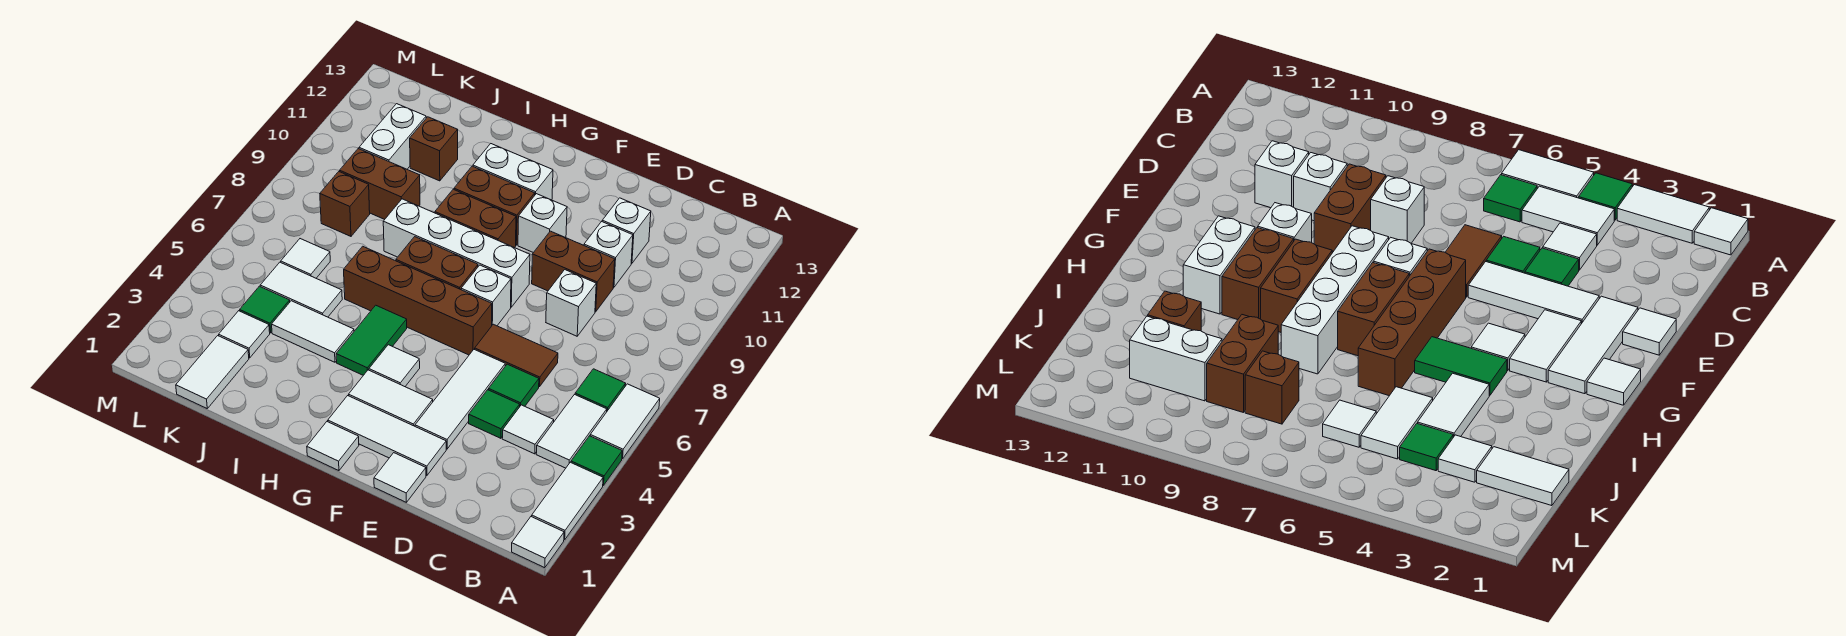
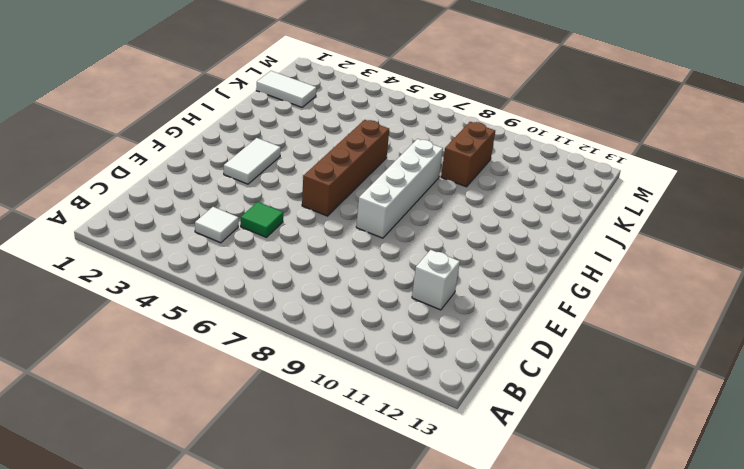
none -> white 1x1 tile [512,517,564,568]
none -> white 1x2 tile [532,462,603,540]
none -> green 1x1 tile [571,436,622,485]
none -> white 1x2 tile [590,384,660,459]

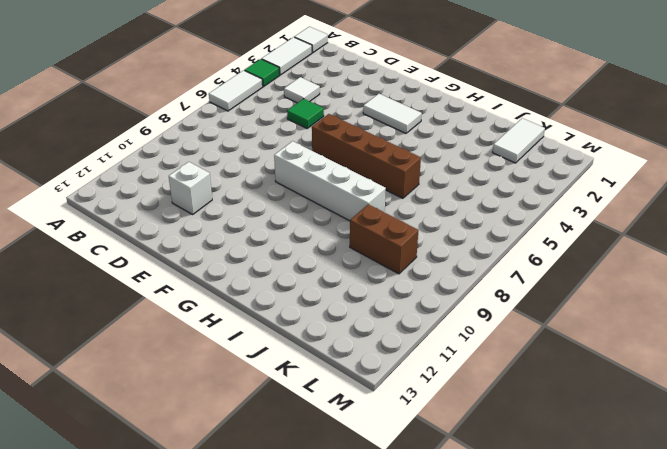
none -> white 1x2 tile [536,395,607,468]
none -> green 1x1 tile [575,369,626,411]
none -> green 1x1 tile [469,390,520,438]
none -> brown 1x2 tile [475,324,558,387]

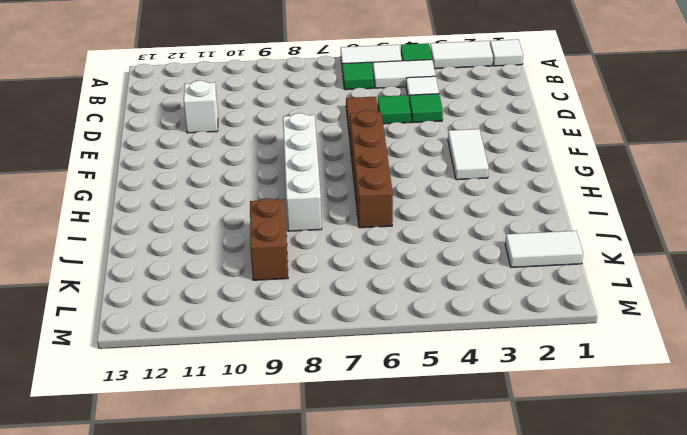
none -> white 1x1 brick [546,270,596,336]
none -> brown 1x2 brick [532,231,615,312]
none -> white 1x1 brick [584,222,633,287]
none -> white 1x1 tile [374,453,426,502]

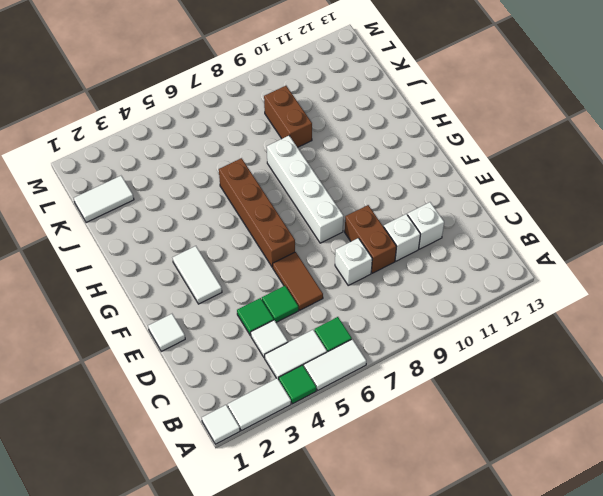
none -> white 1x3 tile [328,396,446,476]
none -> white 1x3 tile [415,349,505,449]
none -> white 1x1 brick [461,265,511,326]
none -> white 1x1 brick [518,194,567,253]

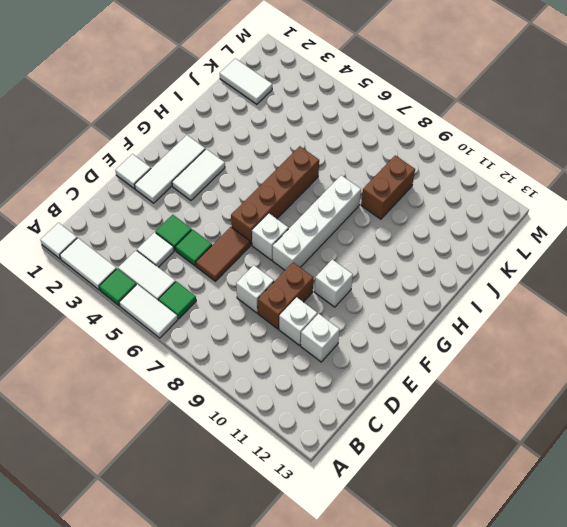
none -> white 1x3 tile [415,349,505,449]
none -> white 1x1 tile [307,422,359,471]
none -> white 1x1 tile [369,345,420,387]
none -> brown 1x2 brick [396,237,478,290]

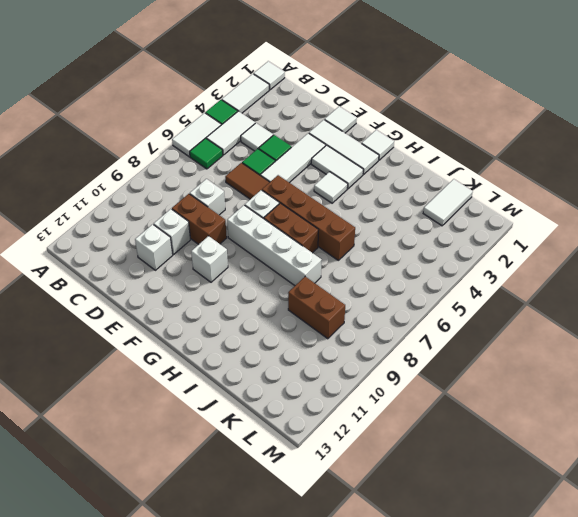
none -> brown 1x2 brick [435,189,516,248]
none -> brown 1x2 brick [454,166,535,245]
none -> white 1x2 brick [473,144,553,200]
none -> green 1x2 tile [336,305,407,375]

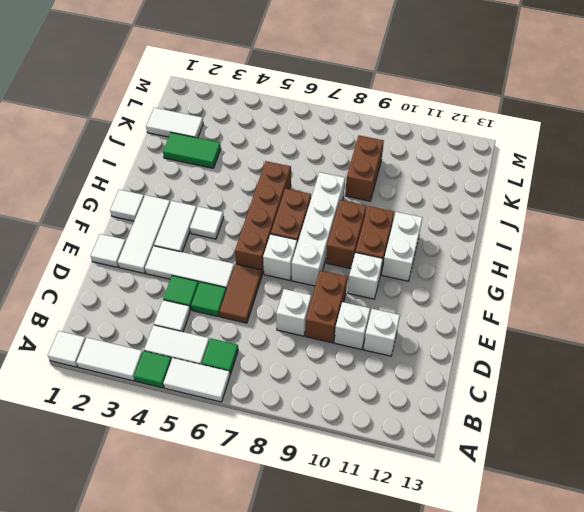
green 1x2 tile [163,133,221,168] -> green 1x2 tile moved to [336,305,407,375]
none -> white 1x2 tile [272,301,354,362]
none -> white 1x2 tile [260,262,342,317]
none -> brown 1x1 brick [410,117,458,181]
none -> white 1x1 tile [219,311,270,358]

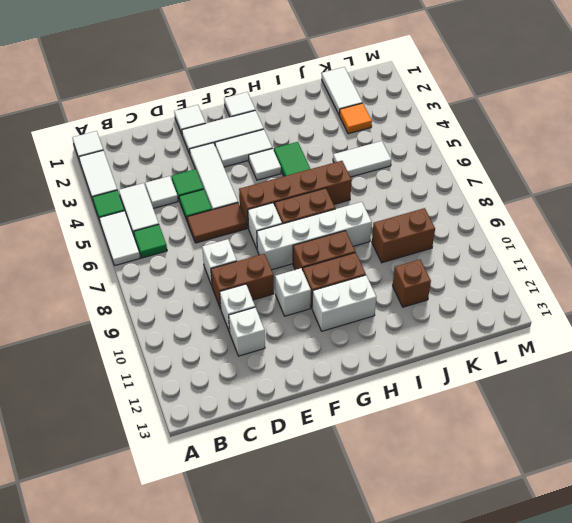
orange 1x1 tile [339,103,372,134] -> white 1x1 tile [219,311,270,358]
none -> white 1x2 tile [272,301,354,362]
none -> green 1x1 tile [240,286,290,333]
none -> white 1x1 tile [281,239,330,278]
none -> brown 1x1 brick [320,172,370,236]

